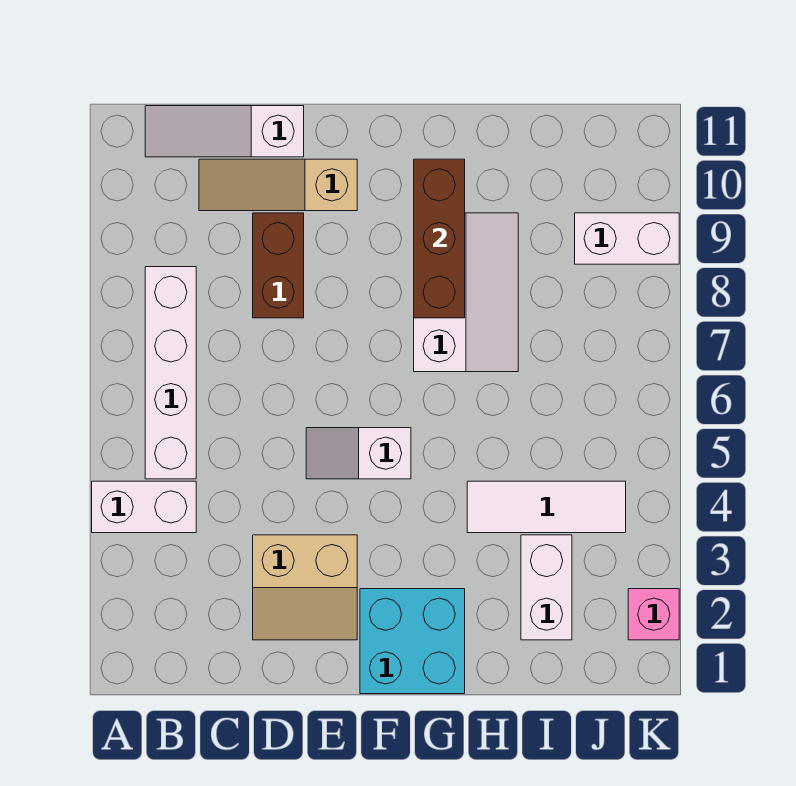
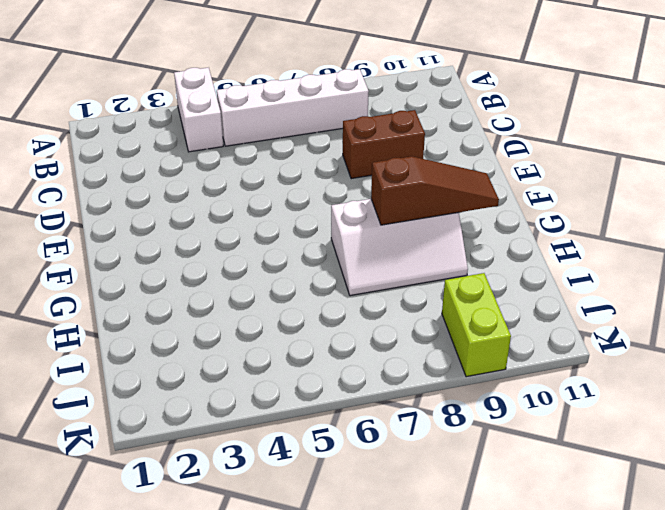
brown 1x3 slope [371,156,499,225] -> brown 1x3 brick [414,159,465,318]
lime 1x2 brick [442,273,511,377] -> white 1x2 brick [575,213,679,264]
none -> white 1x3 slope [145,106,304,157]
none -> tan 1x3 slope [199,159,357,211]
none -> tan 2x2 slope [253,535,357,640]

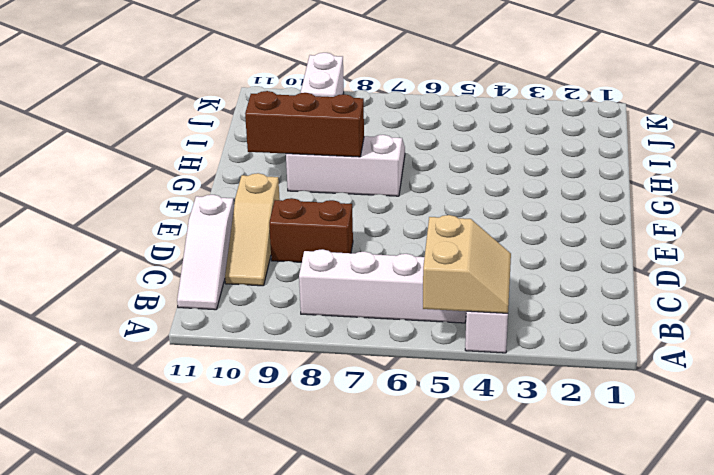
tan 2x2 slope [423,215,511,313] -> tan 2x2 slope moved to [253,535,357,640]
none -> white 1x2 slope [306,428,411,479]
none -> cyan 2x2 brick [360,589,465,694]
none -> white 1x3 tile [467,481,626,533]

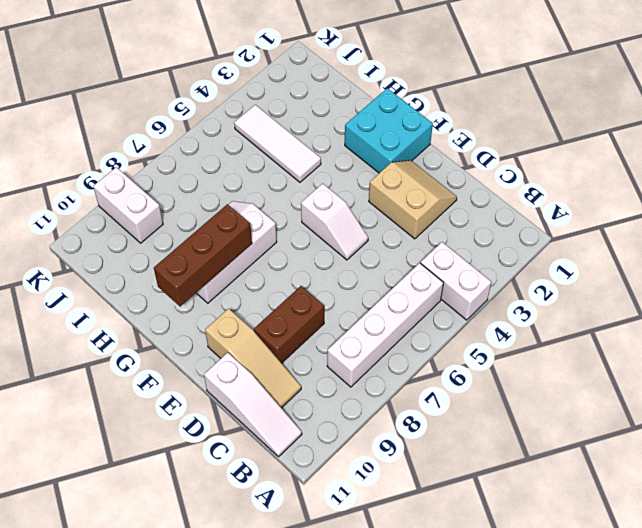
none -> white 1x2 brick [521,535,572,640]
none -> pink 1x1 brick [628,589,679,640]

